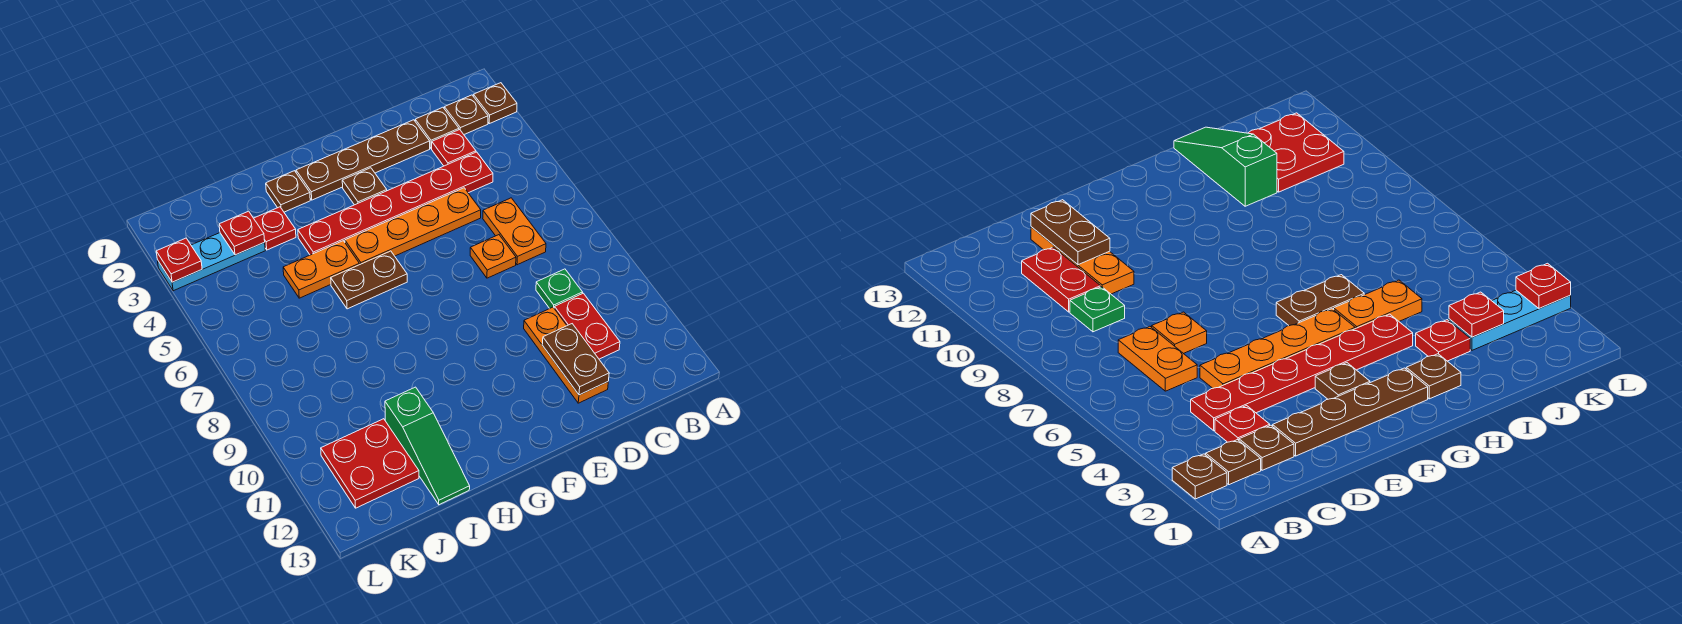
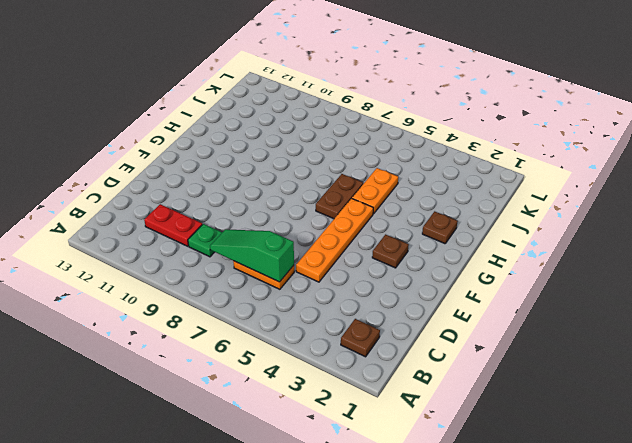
green 1x3 slope [210,229,294,282] -> green 1x3 slope moved to [385,387,470,505]
none -> brown 1x1 plate [473,83,517,124]
none -> brown 1x1 plate [415,107,459,149]
none -> red 1x1 plate [432,130,476,166]

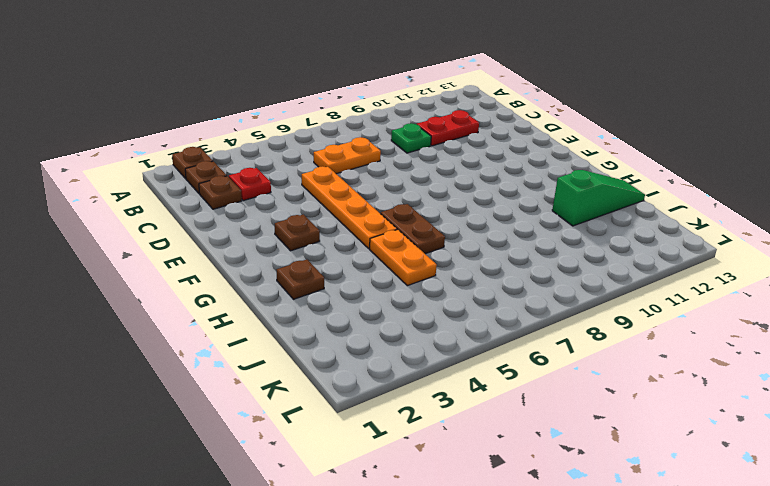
none -> red 1x6 plate [298,152,493,255]
none -> brown 1x4 plate [296,120,430,200]
none -> orange 1x1 plate [470,235,516,278]

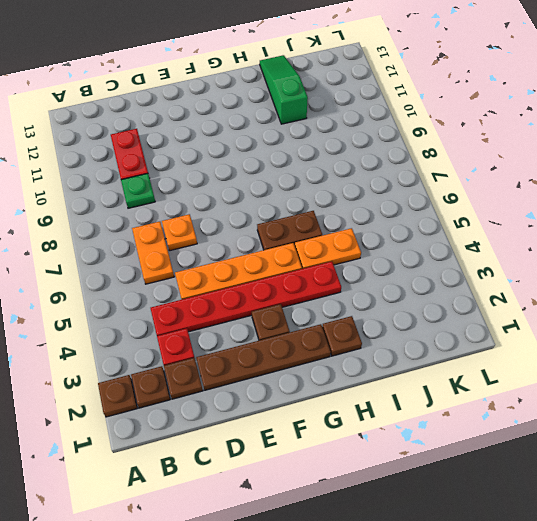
none -> orange 1x3 plate [524,307,608,403]
none -> red 1x1 plate [254,207,296,250]
none -> cyan 1x3 plate [157,233,265,291]

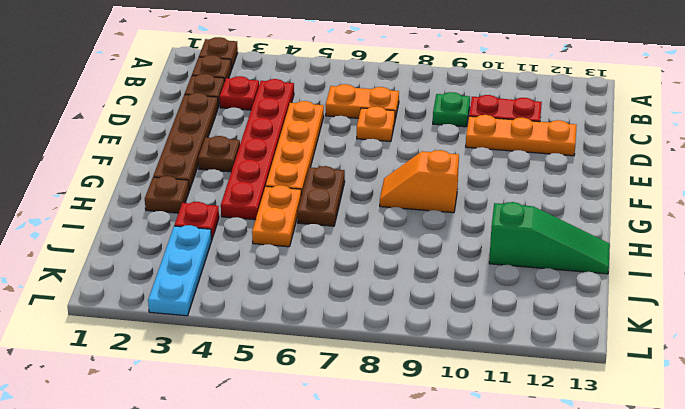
orange 1x2 slope [380,150,459,213] -> none
none -> red 2x2 plate [321,419,419,508]
none -> brown 1x2 plate [542,324,609,395]
none -> red 1x1 plate [219,211,265,255]

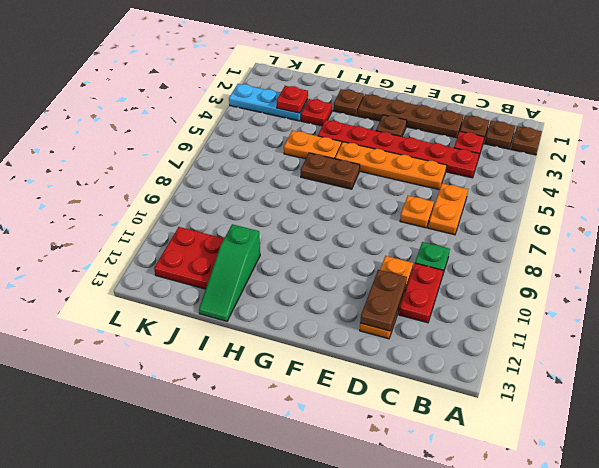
none -> red 1x1 plate [156,238,202,282]

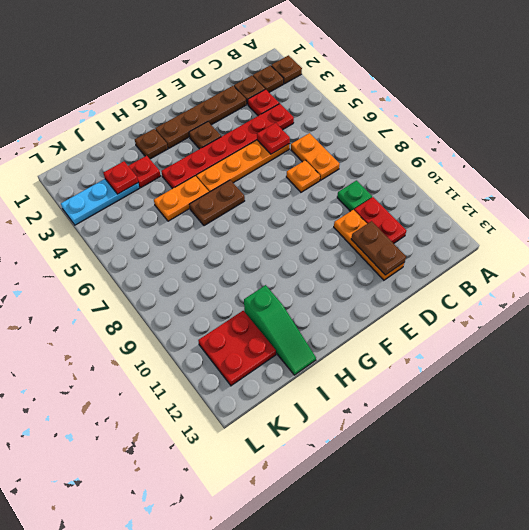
red 1x1 plate [257,123,290,154] -> red 1x1 plate moved to [156,238,202,282]

